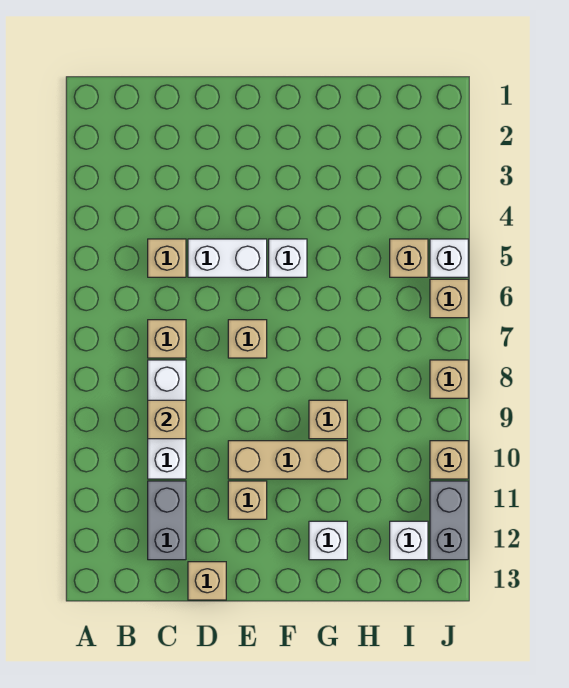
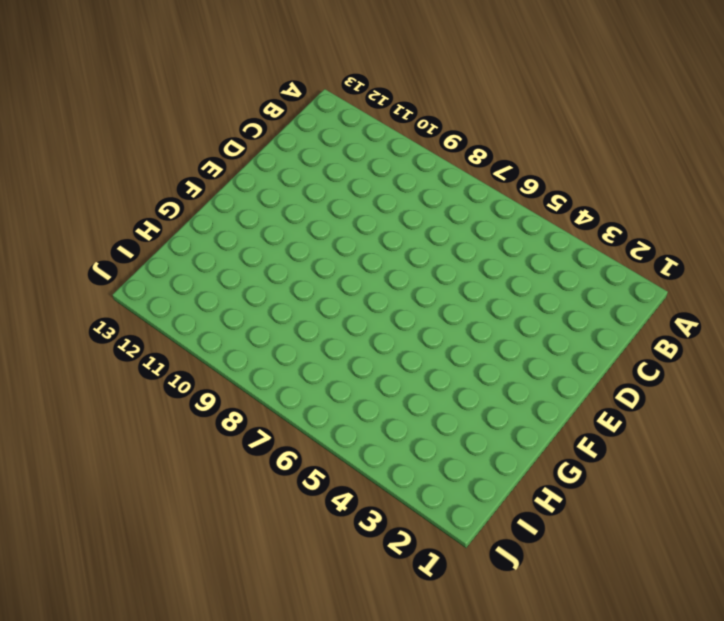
none -> tan 1x1 brick [148,239,186,277]
none -> tan 1x1 brick [148,320,186,358]
none -> white 1x3 brick [148,360,186,479]

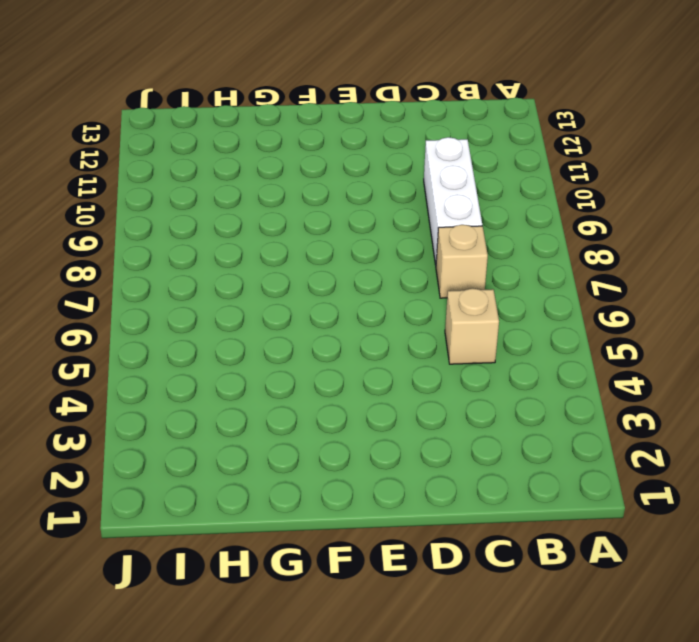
none -> grey 1x2 brick [148,481,186,560]
none -> white 1x2 brick [188,239,267,277]
none -> tan 1x1 brick [188,562,226,600]

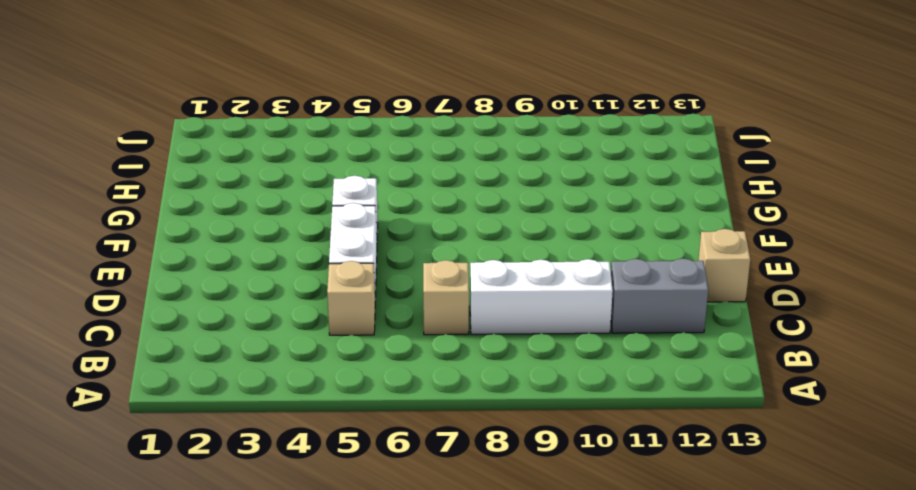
none -> tan 1x1 brick [228,320,267,358]
none -> tan 1x3 brick [228,441,347,479]
none -> tan 1x1 brick [228,481,267,519]

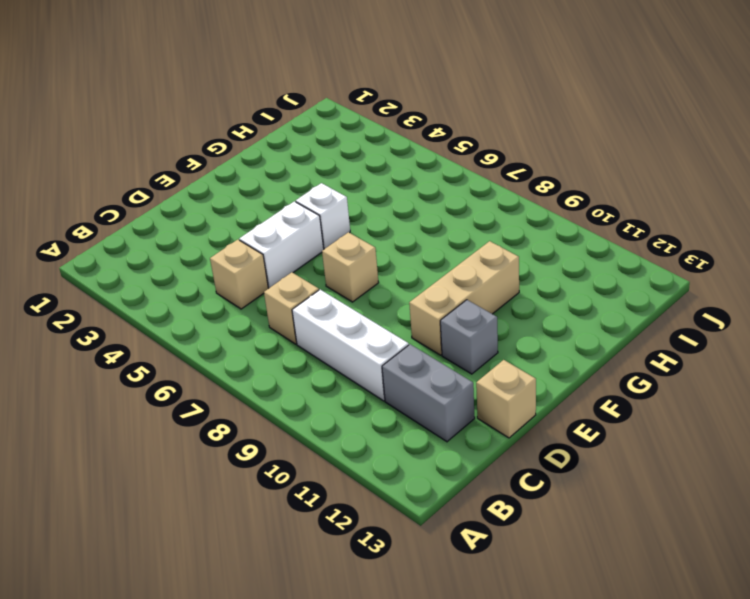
grey 1x1 brick [440,300,498,374] -> tan 1x1 brick [228,481,267,519]
none -> tan 1x1 brick [309,400,347,439]
none -> white 1x1 brick [309,521,347,560]
none -> tan 1x1 brick [390,239,428,277]

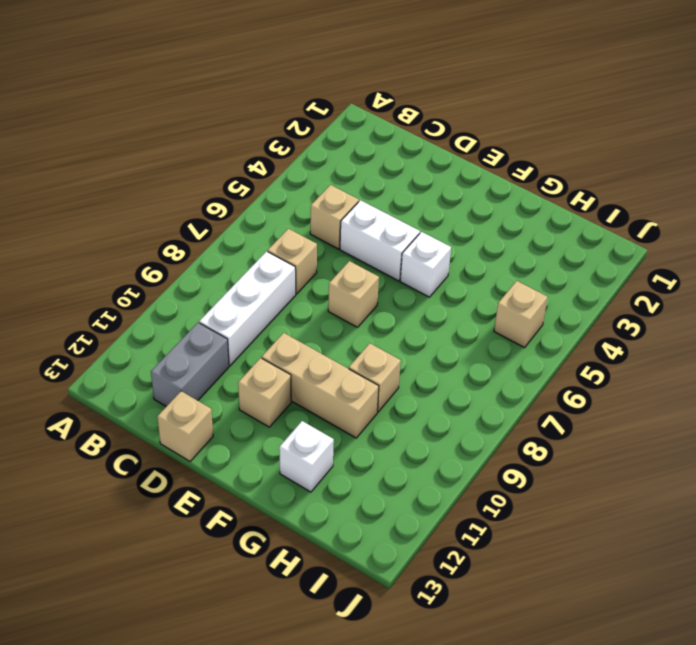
none -> white 1x1 brick [390,521,428,560]
none -> white 1x1 brick [430,239,468,277]
none -> tan 1x1 brick [430,279,468,318]

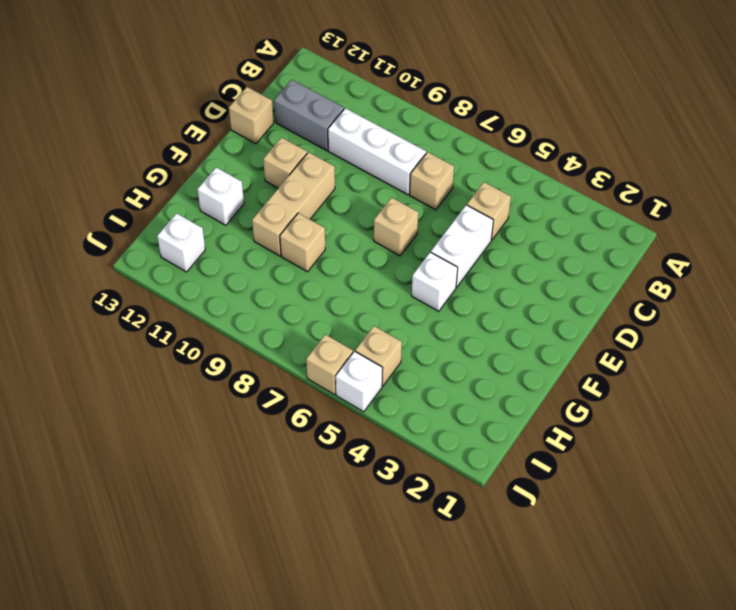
none -> tan 1x1 brick [430,360,468,398]
none -> tan 1x1 brick [430,441,468,479]
none -> grey 1x2 brick [430,481,468,560]

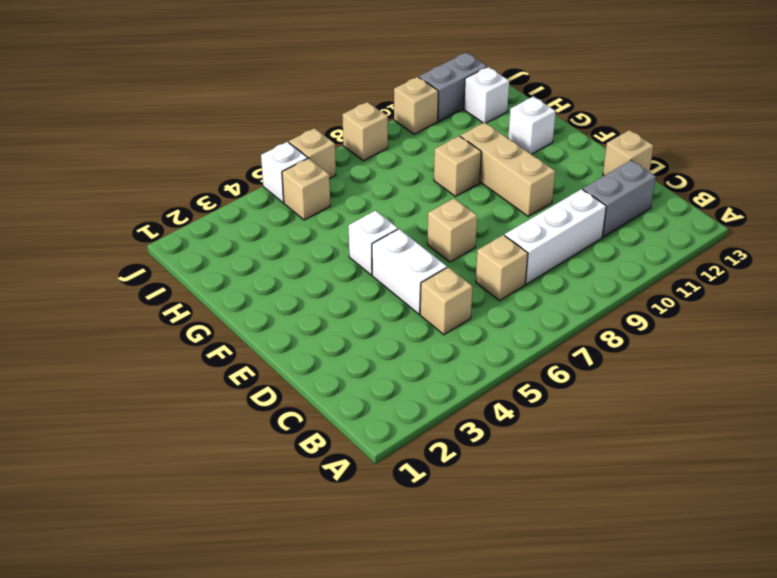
none -> tan 1x1 brick [228,481,267,519]
none -> tan 1x1 brick [148,400,186,439]

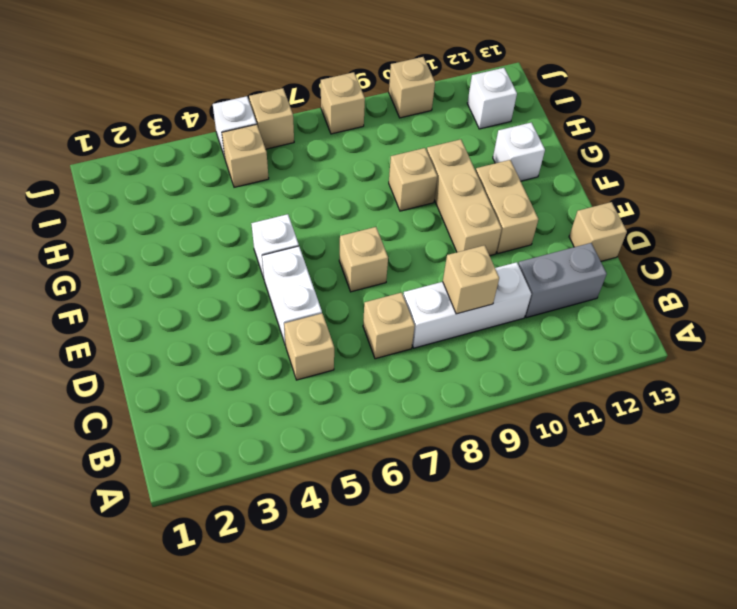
tan 1x2 brick [476,160,538,253] -> tan 1x1 brick [228,481,267,519]
none -> grey 1x2 brick [430,481,468,560]

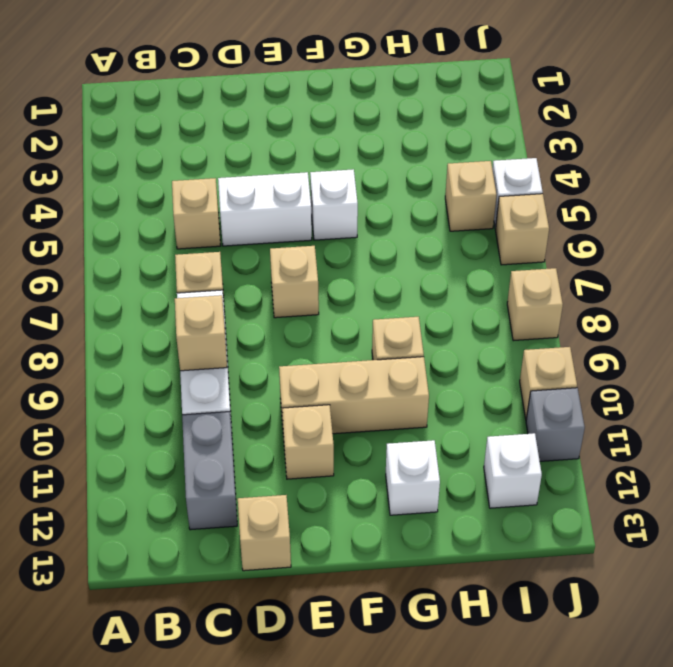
grey 1x1 brick [526,388,585,461] -> grey 1x2 brick [430,481,468,560]

